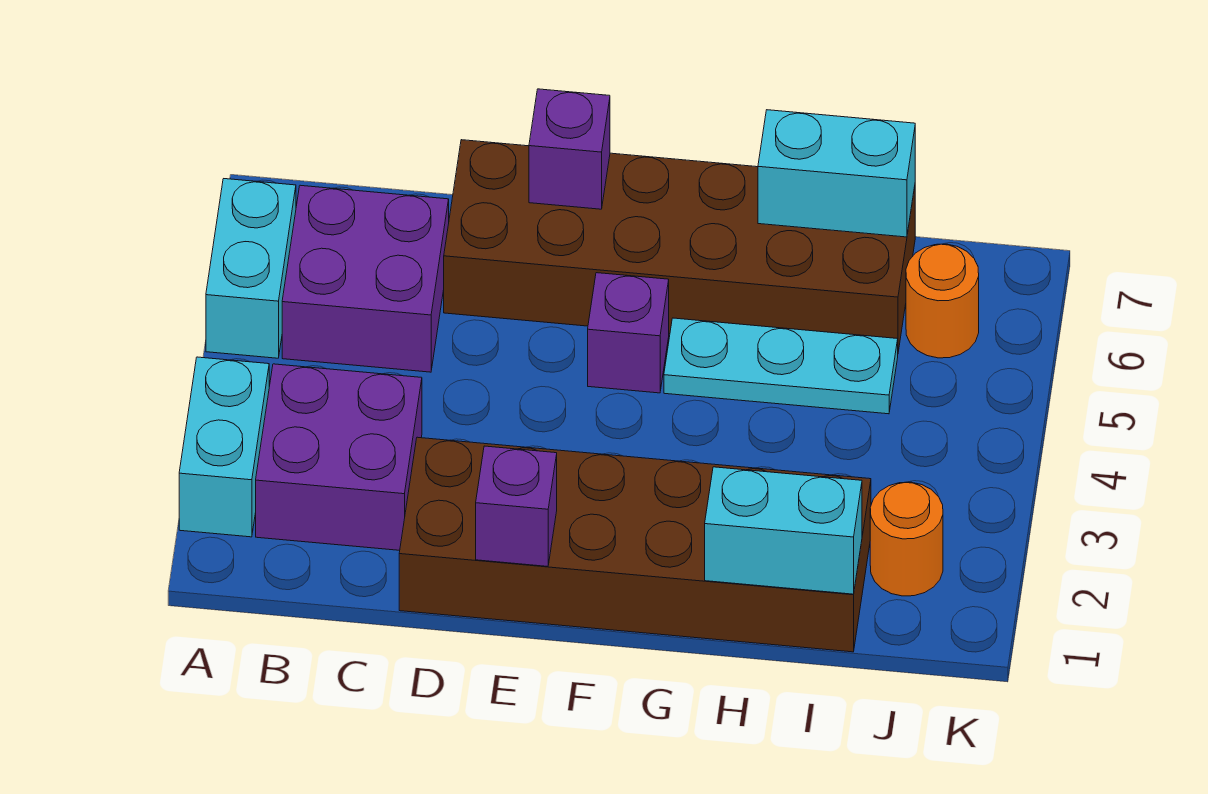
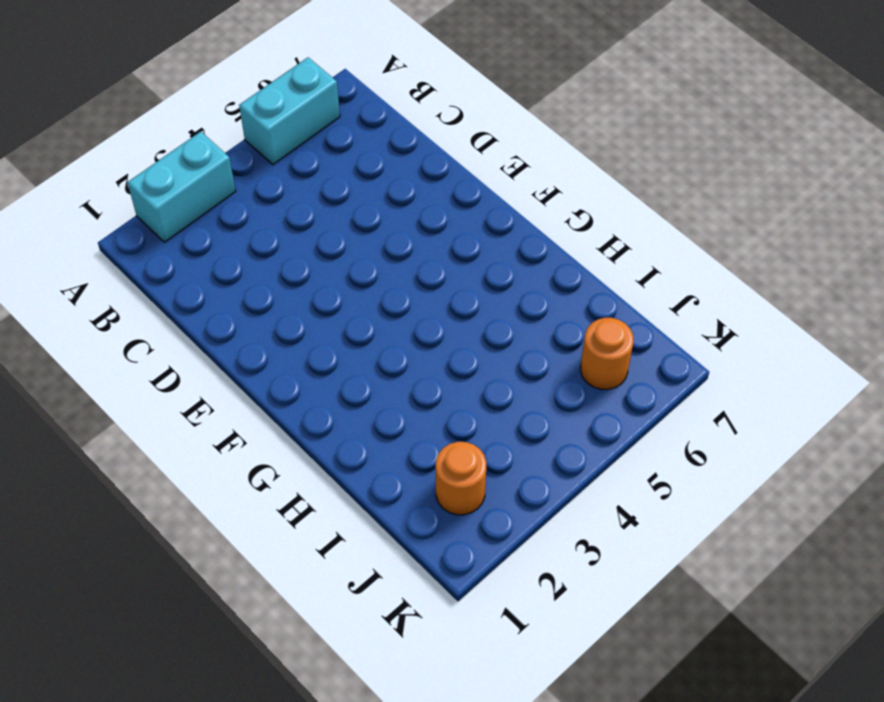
none -> purple 2x2 brick [256,364,422,550]
none -> purple 2x2 brick [282,185,449,372]
none -> brown 2x6 brick [399,437,871,652]

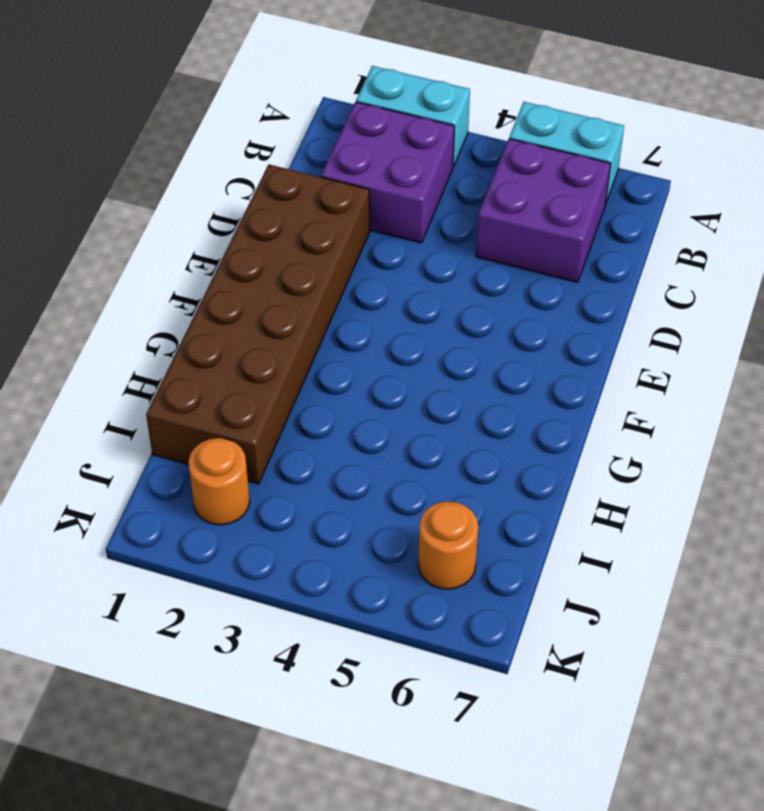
none -> brown 2x6 brick [444,140,915,352]
none -> purple 1x1 brick [588,273,669,393]
none -> cyan 1x3 plate [664,318,898,414]

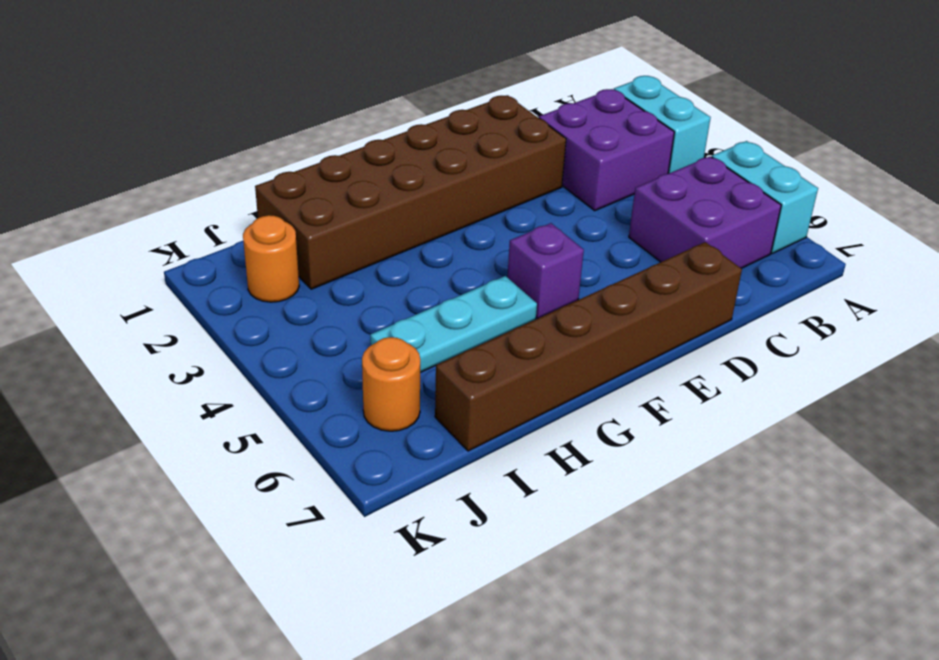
brown 1x6 brick [435,242,742,451] -> brown 2x6 brick [444,140,915,352]
none -> purple 1x1 brick [476,446,557,566]
none -> purple 1x1 brick [529,89,610,209]
none -> cyan 1x2 brick [705,467,862,594]

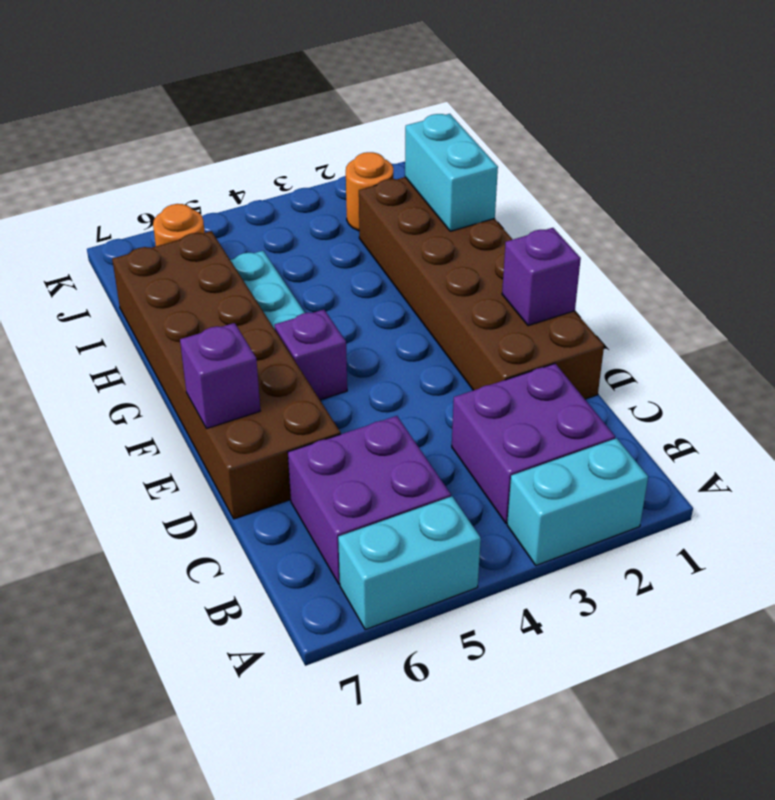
none -> cyan 1x2 brick [758,110,915,237]

